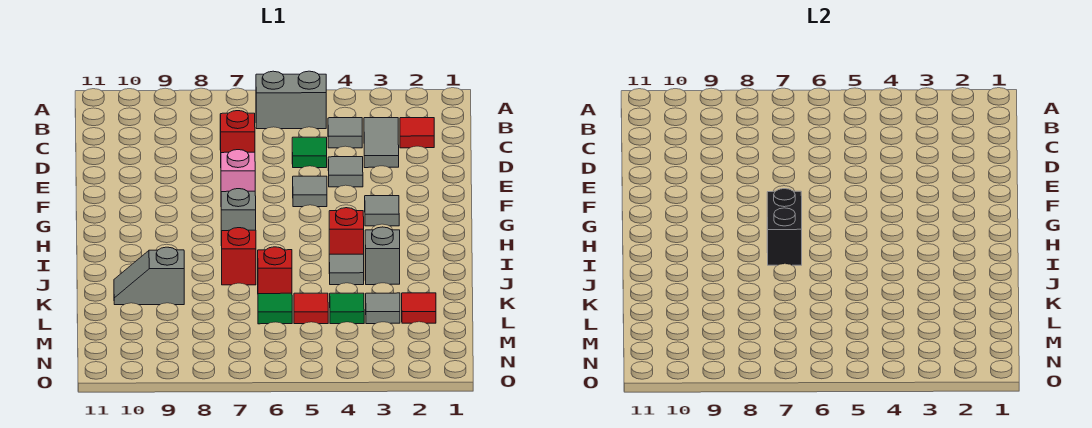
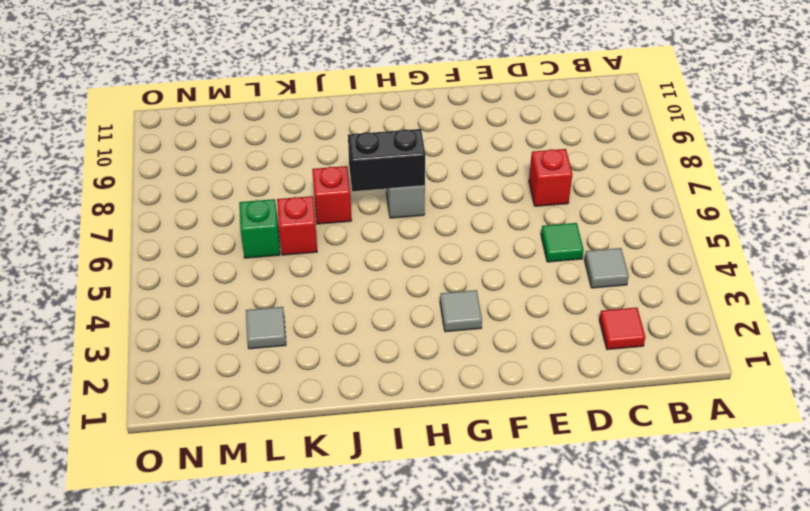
green 1x1 brick [239,199,280,258] -> green 1x1 tile [258,293,292,324]
none -> grey 1x2 brick [256,71,326,129]
none -> grey 1x2 tile [364,118,399,168]
none -> grey 1x1 tile [328,157,363,187]

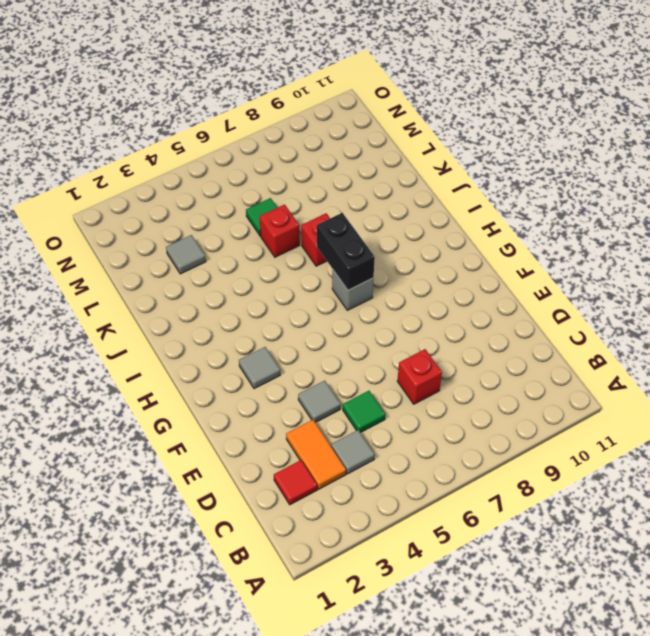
orange 1x2 tile [286,420,346,489] -> grey 1x2 tile [364,118,399,168]
none -> grey 1x2 brick [256,71,326,129]
none -> grey 1x1 tile [293,176,327,207]
none -> pink 1x1 brick [221,150,255,192]

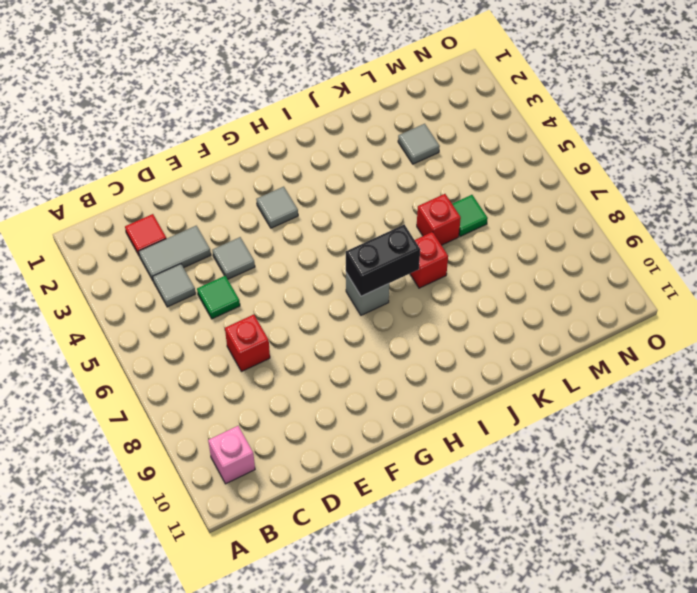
pink 1x1 brick [208,426,255,484] -> pink 1x1 brick moved to [221,150,255,192]
none -> grey 1x2 brick [256,71,326,129]
none -> grey 1x1 tile [293,176,327,207]
none -> red 1x1 brick [329,208,364,254]

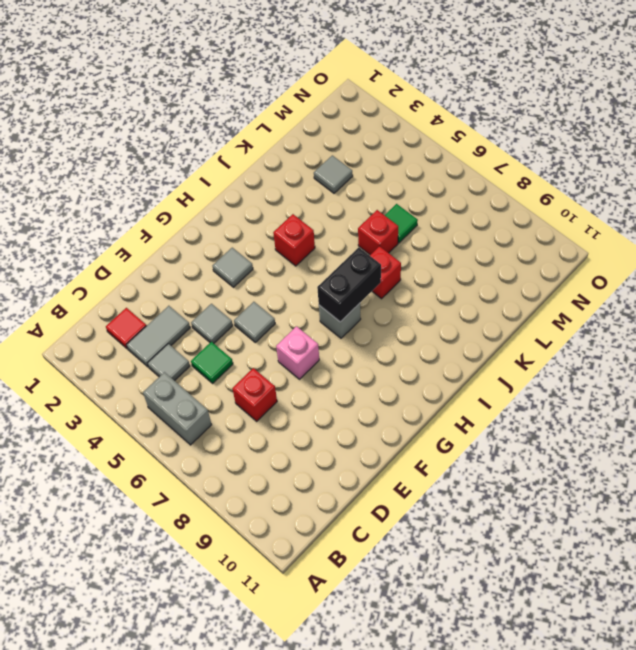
none -> grey 1x1 brick [365,227,400,285]
none -> grey 1x1 tile [329,254,364,285]
none -> grey 1x2 slope [114,247,184,305]

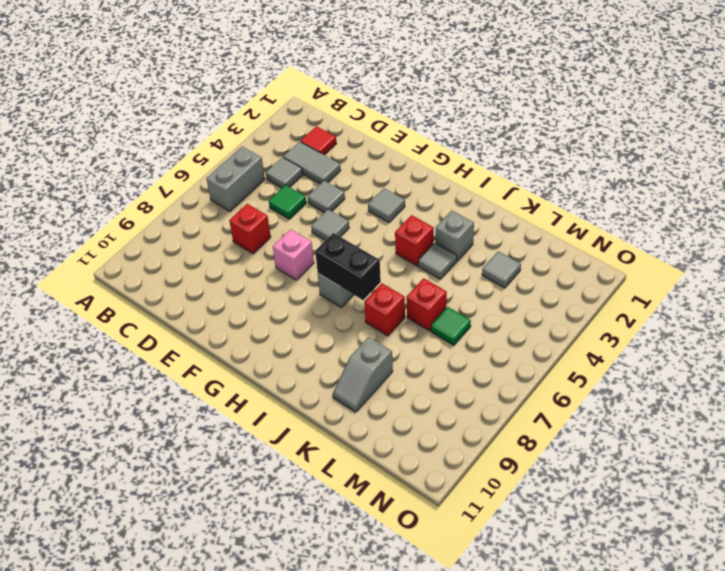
none -> red 1x1 tile [402,293,436,323]
none -> green 1x1 tile [330,293,364,324]
none -> red 1x1 tile [294,293,328,324]

